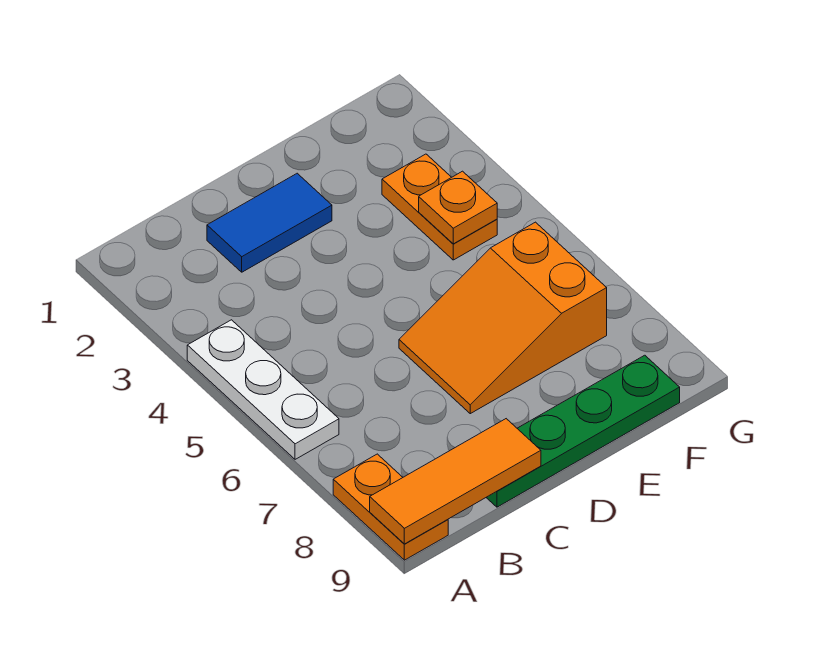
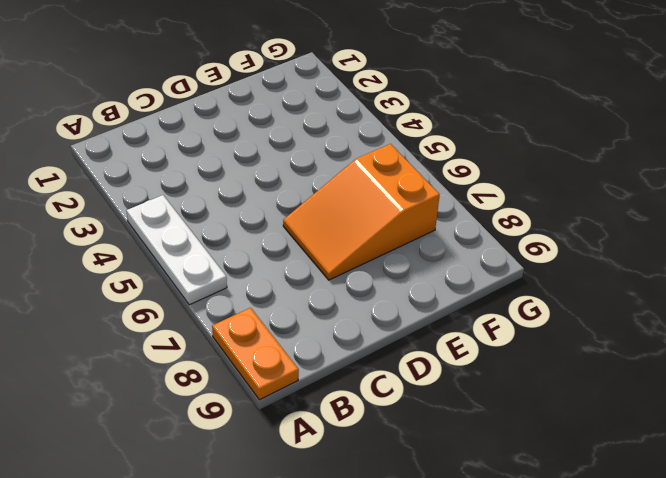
none -> blue 1x2 tile [207,173,332,272]
none -> green 1x4 plate [486,355,680,507]

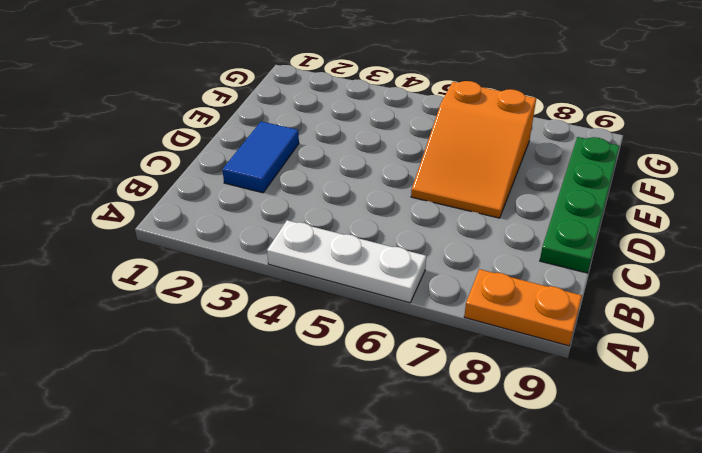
none -> orange 1x2 plate [382,154,497,260]
none -> orange 1x3 tile [370,419,541,544]

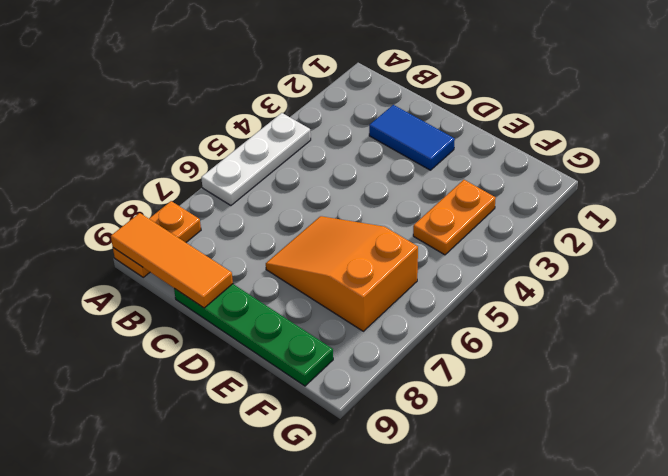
none -> orange 1x1 plate [419,171,497,244]

